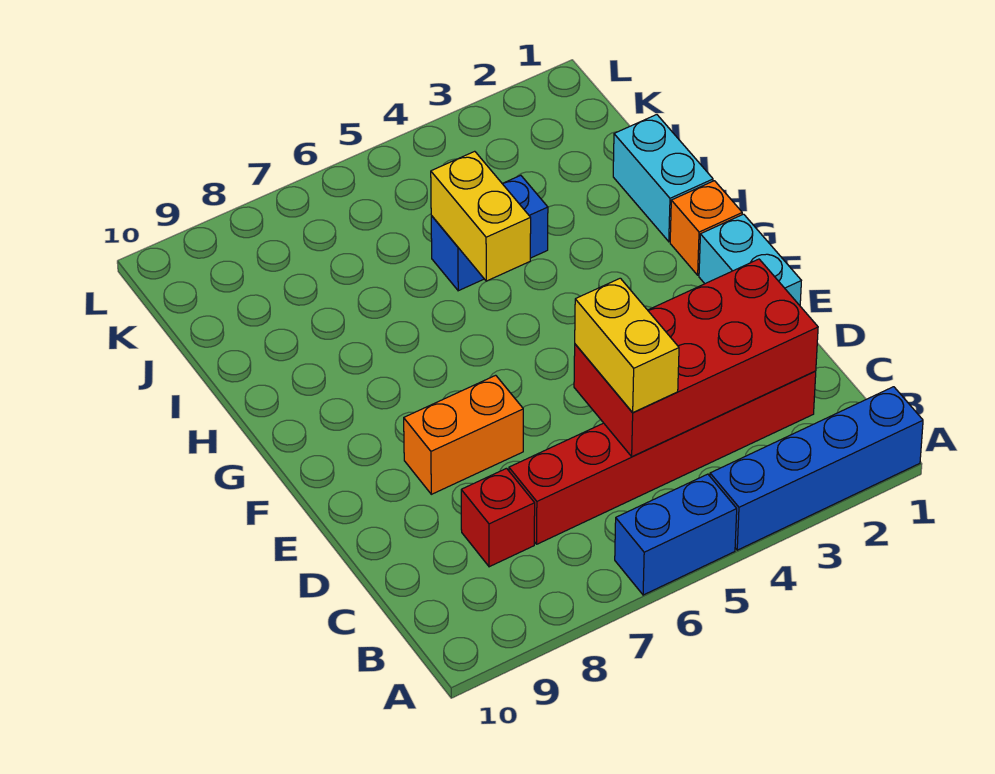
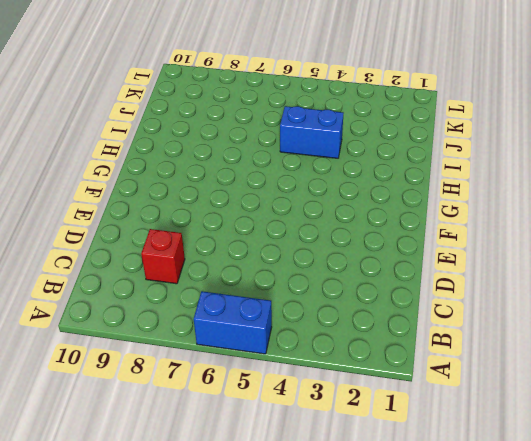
none -> blue 1x4 brick [710,387,923,550]
none -> red 1x6 brick [509,371,816,544]
none -> cyan 1x2 brick [699,214,801,305]

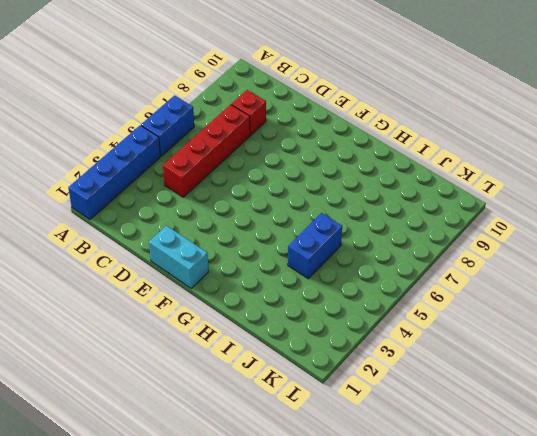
red 1x4 brick [163,105,250,197] -> red 1x6 brick [509,371,816,544]
none -> orange 1x2 brick [404,375,523,494]
none -> orange 1x1 brick [670,181,742,275]
none -> cyan 1x2 brick [613,115,713,242]

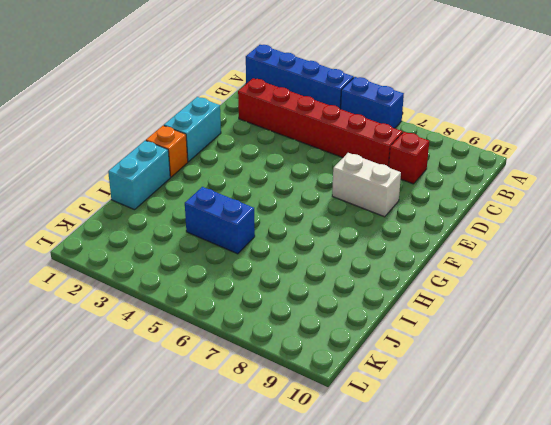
white 1x2 brick [332,153,401,217] -> orange 1x2 brick [404,375,523,494]
none -> red 2x4 brick [574,259,818,457]
none -> yellow 1x2 brick [431,151,531,281]
none -> yellow 1x2 brick [575,278,679,413]

